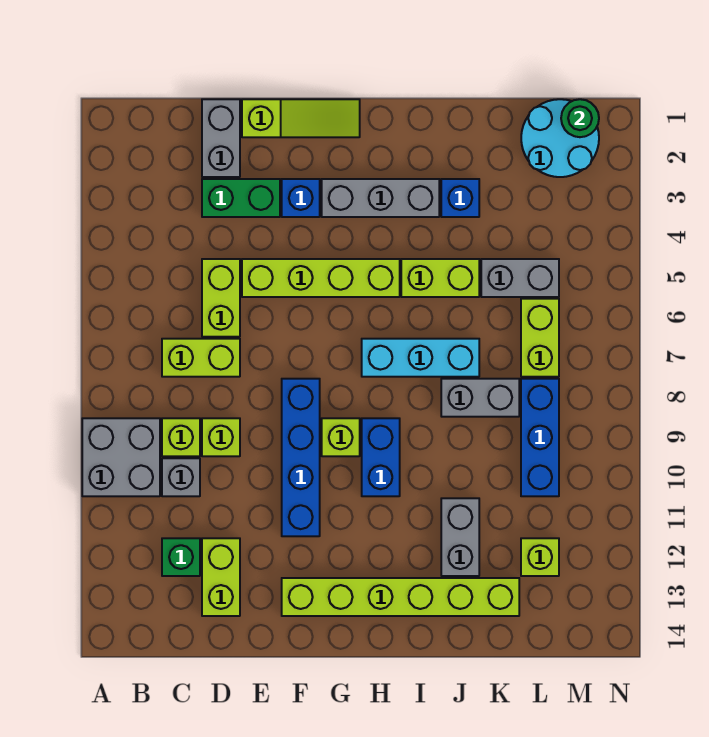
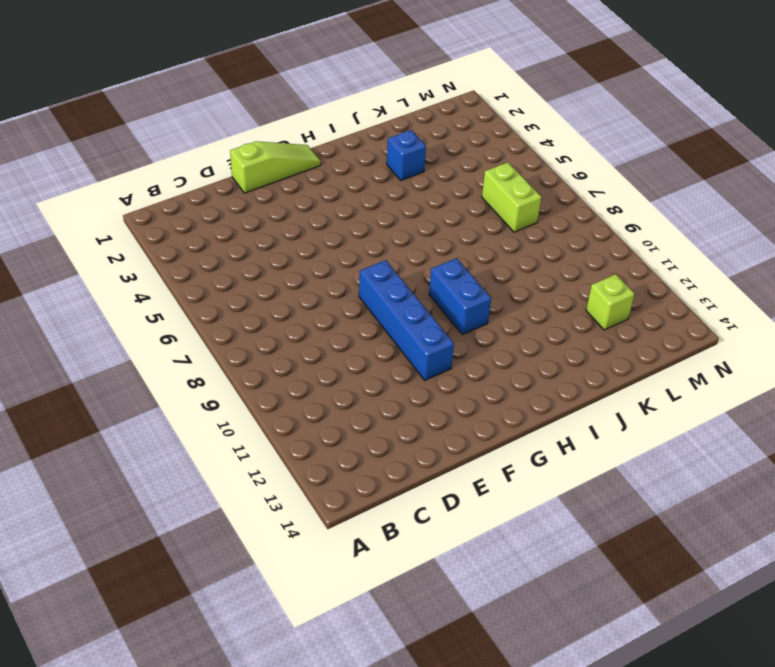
none -> grey 2x2 brick [82,418,160,496]
none -> lime 1x2 brick [162,339,240,377]
none -> lime 1x1 brick [162,418,200,456]

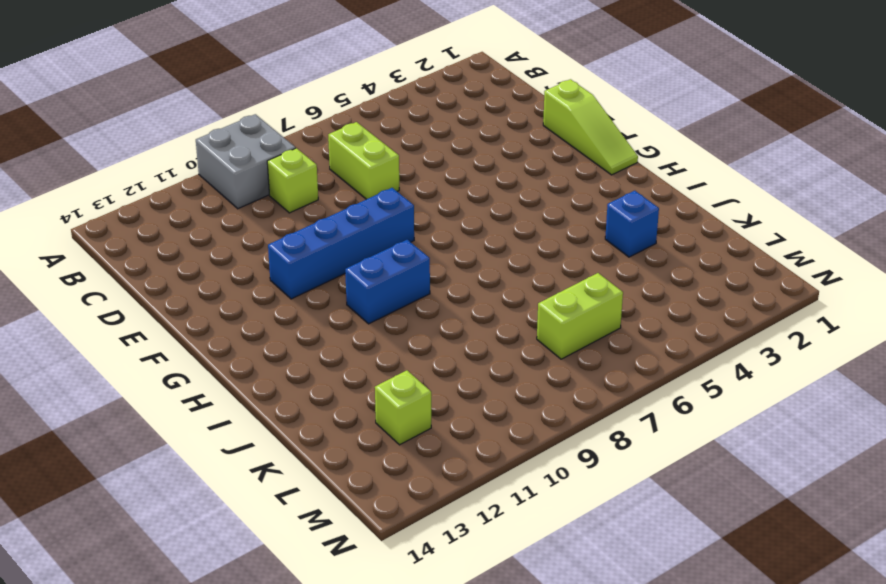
none -> grey 1x1 brick [162,458,200,496]
none -> green 1x1 brick [162,538,200,576]
none -> grey 1x2 brick [202,99,240,177]

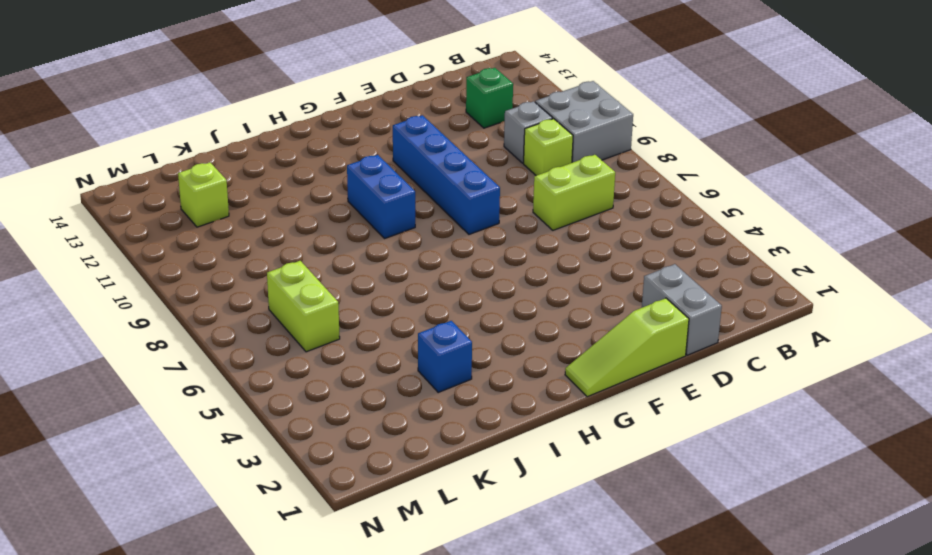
none -> green 1x2 brick [202,179,280,217]
none -> lime 1x2 brick [202,259,240,337]
none -> lime 1x1 brick [202,418,240,456]

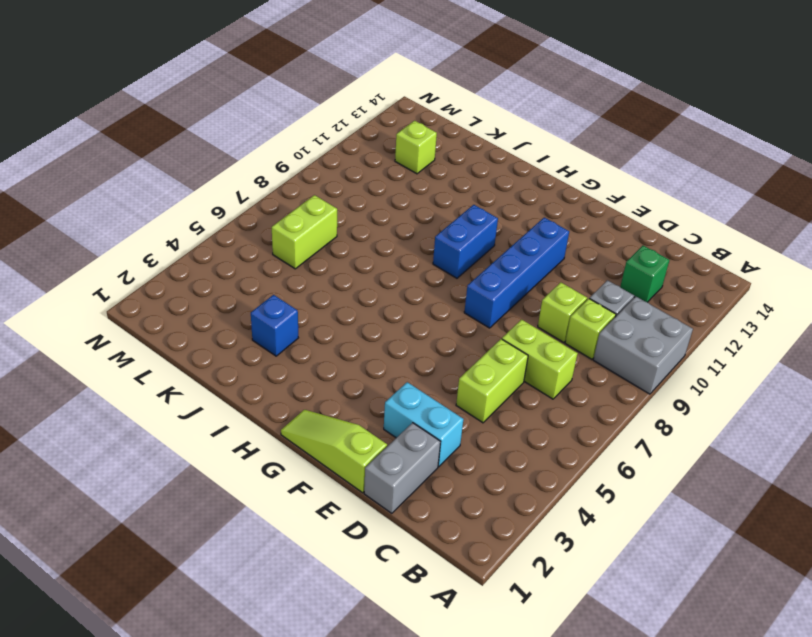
cyan 1x2 brick [384,382,463,467] -> green 1x2 brick [202,179,280,217]
none -> lime 1x2 brick [202,538,240,616]
none -> lime 1x4 brick [242,259,400,297]
none -> blue 1x1 brick [282,179,320,217]

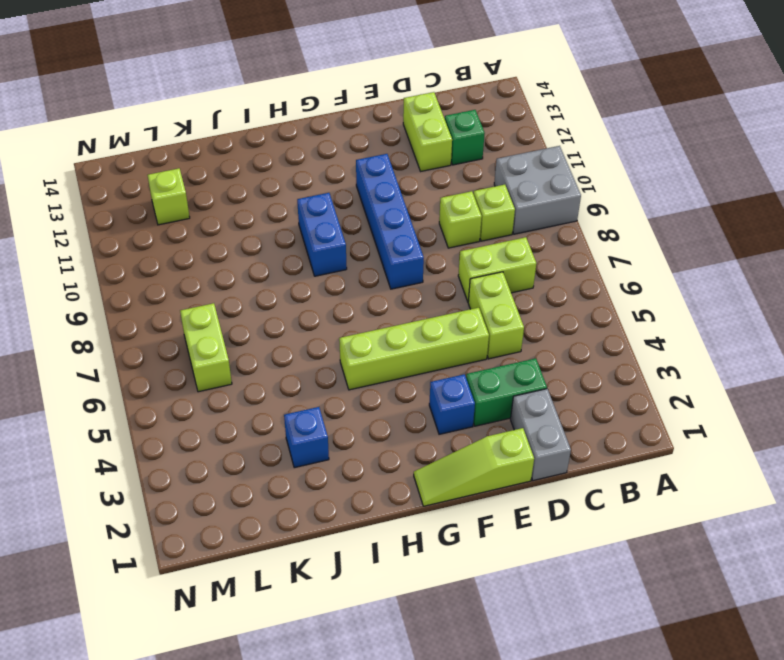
none -> grey 1x1 brick [162,458,200,496]
none -> lime 1x6 brick [282,578,519,616]
none -> grey 1x3 brick [322,179,439,217]

